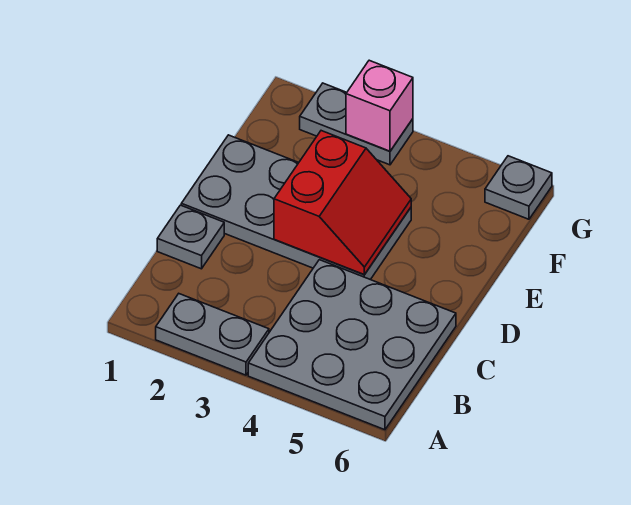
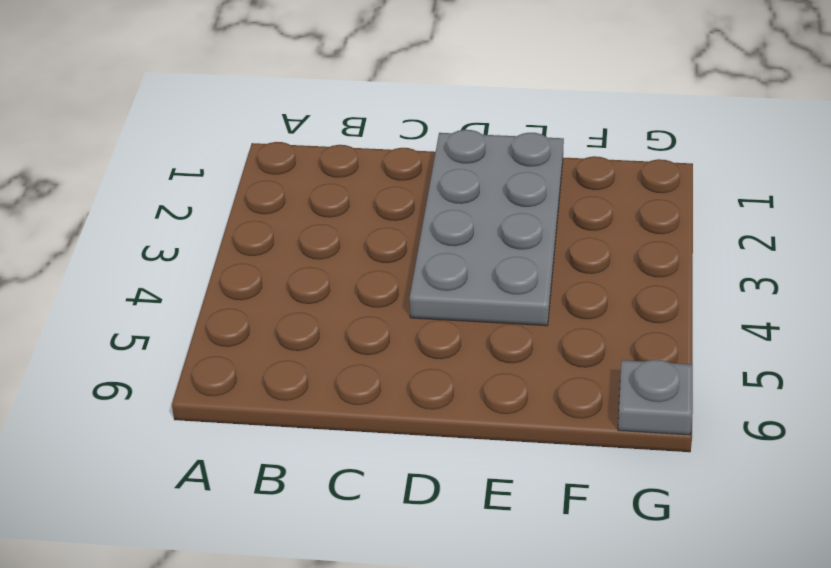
none -> grey 1x2 plate [156,294,269,375]
none -> grey 3x3 plate [248,260,456,430]

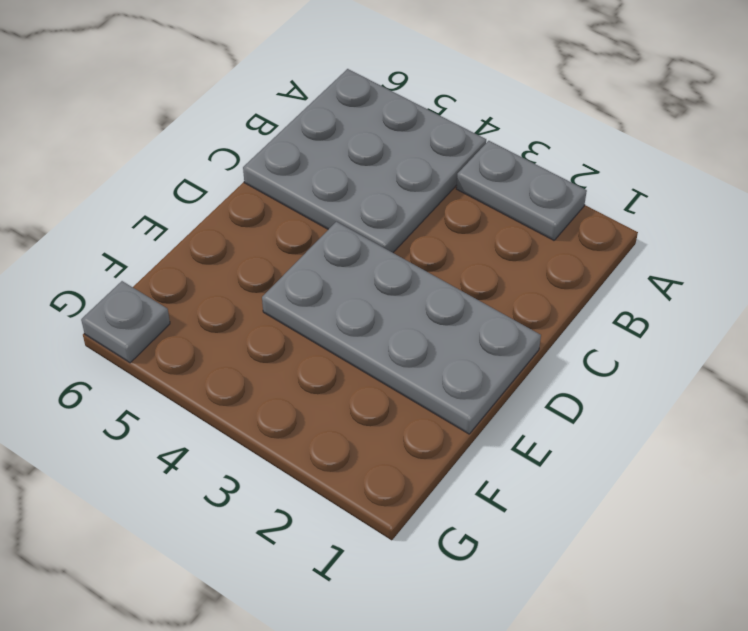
none -> grey 1x1 plate [157,205,224,269]
none -> grey 1x2 plate [300,83,413,165]

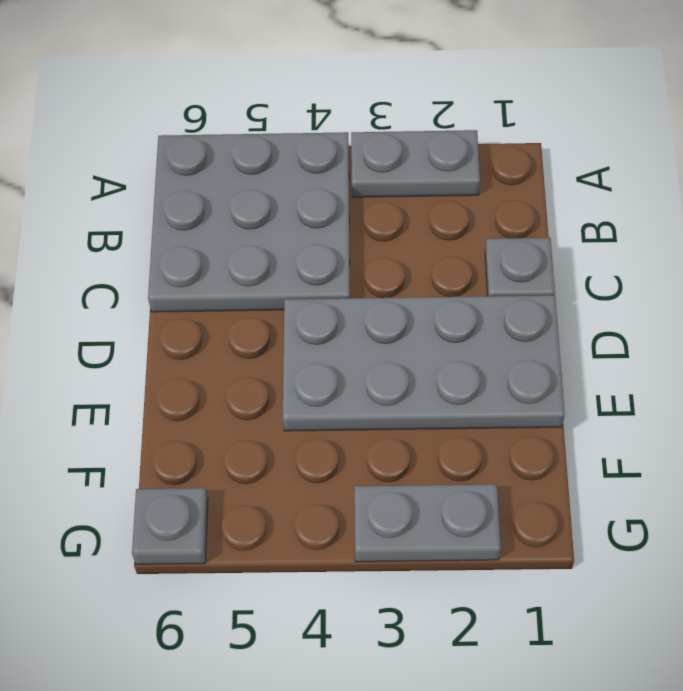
none -> red 2x2 slope [274,131,411,275]
none -> pink 1x1 brick [346,60,413,151]

